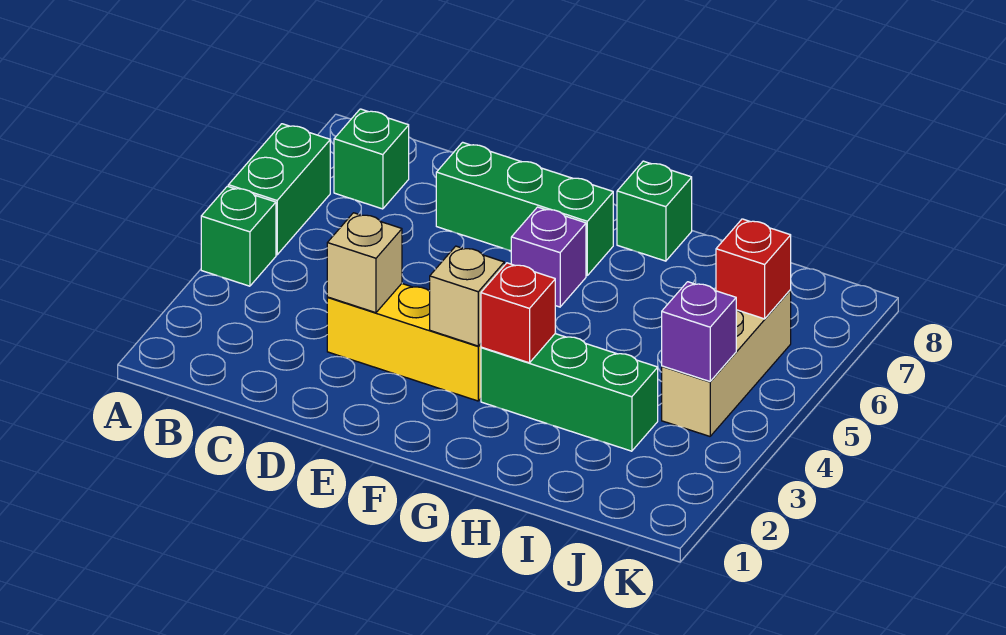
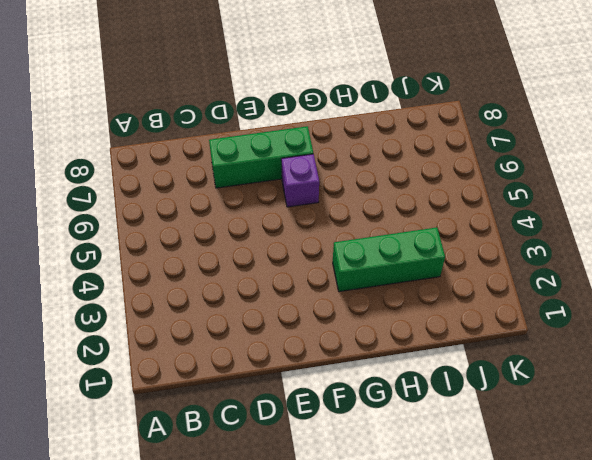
none -> green 1x1 brick [201,186,276,286]
none -> green 1x2 brick [228,124,330,255]
none -> green 1x1 brick [334,109,409,209]

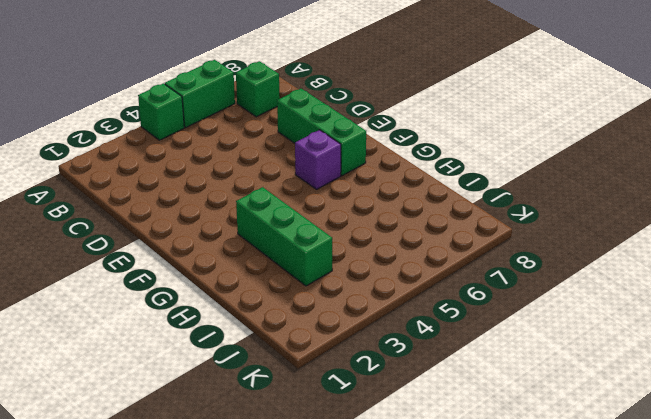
none -> yellow 1x3 brick [327,284,481,401]
none -> green 1x1 brick [617,161,692,261]
none -> tan 1x3 brick [662,290,791,436]

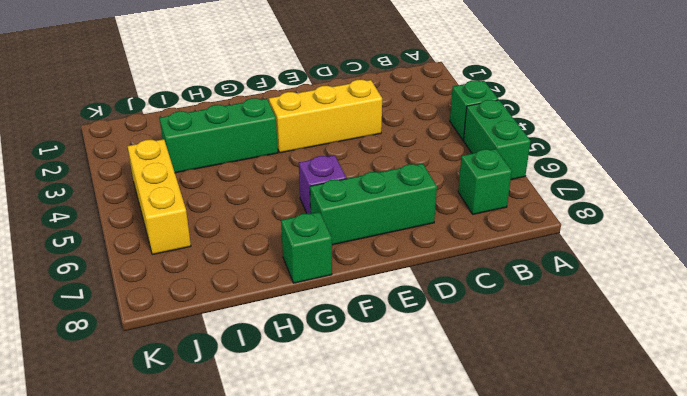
yellow 1x3 brick [127,139,191,255] -> tan 1x3 brick [662,290,791,436]
none -> tan 1x1 brick [327,213,402,313]
none -> tan 1x1 brick [430,246,504,346]
none -> red 1x1 brick [481,263,555,363]

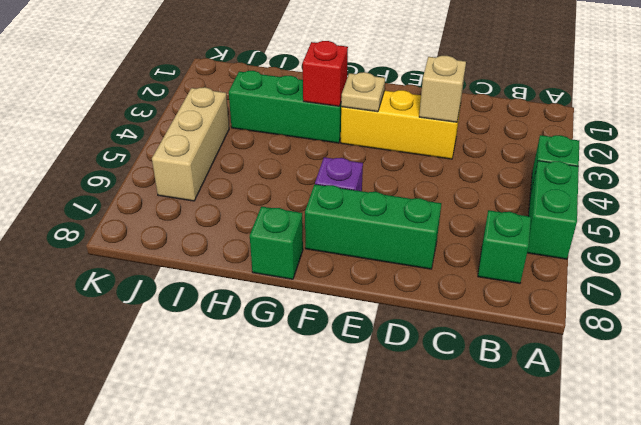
tan 1x1 plate [341,72,385,112] -> tan 1x1 brick [430,246,504,346]
none -> purple 1x1 brick [662,282,736,381]
none -> red 1x1 brick [716,219,791,319]

